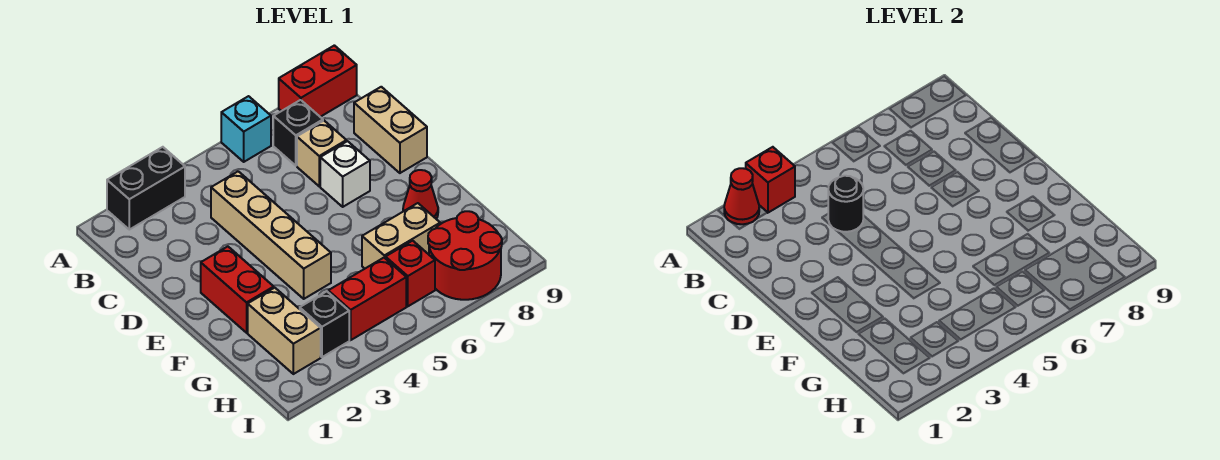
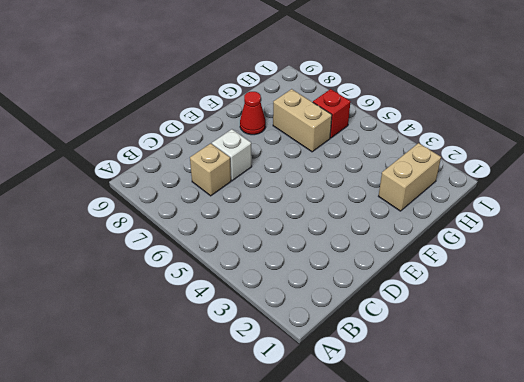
none -> black 1x2 brick [107,147,185,230]
none -> cyan 1x1 brick [221,96,271,162]
none -> red 1x2 brick [279,45,357,117]

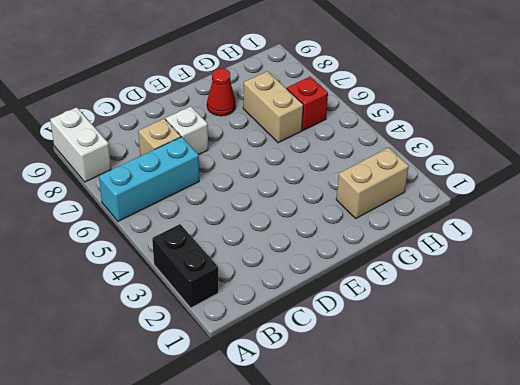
cyan 1x3 brick [99,137,199,221] -> cyan 1x1 brick [221,96,271,162]
white 1x2 brick [50,107,111,182] -> red 1x2 brick [279,45,357,117]
none -> black 1x1 brick [273,100,323,166]
none -> tan 1x4 brick [211,171,331,299]
none -> tan 1x2 brick [354,87,427,173]

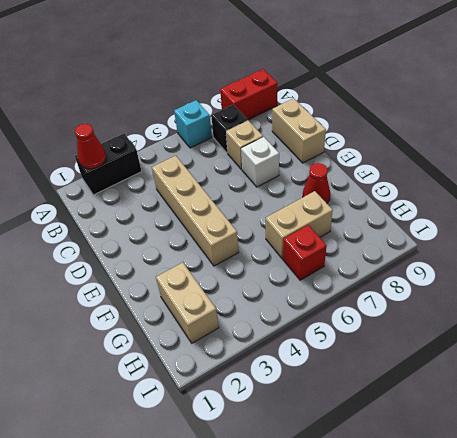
none -> red 1x2 brick [201,247,274,333]
none -> black 1x1 brick [300,291,349,357]
none -> red 1x2 brick [328,258,406,340]

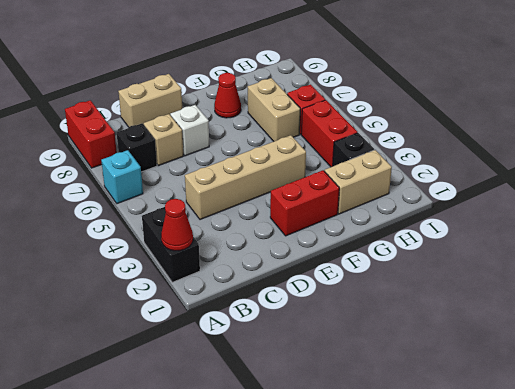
none -> red 2x2 round brick [428,211,502,300]
none -> red 1x1 brick [746,147,795,213]
none -> black 1x1 round brick [828,176,863,232]

